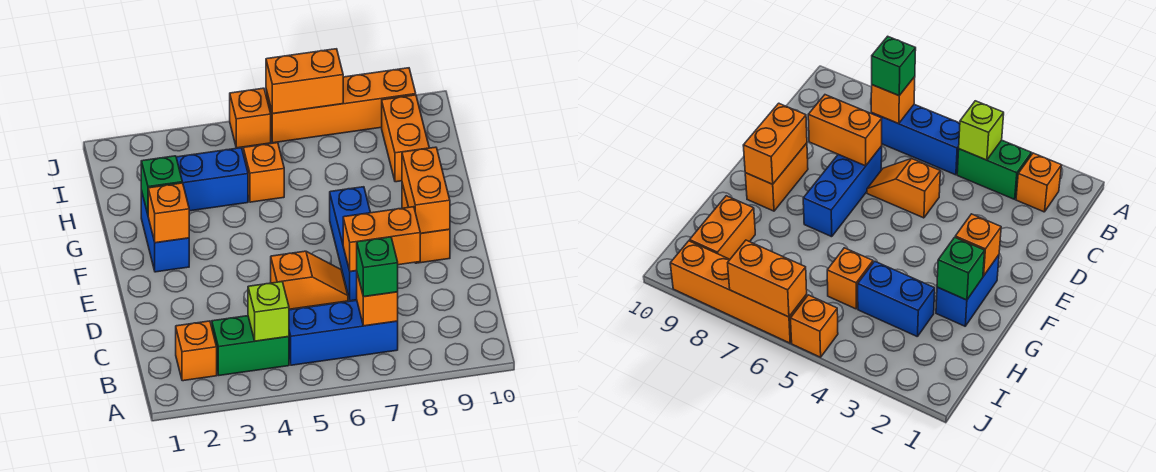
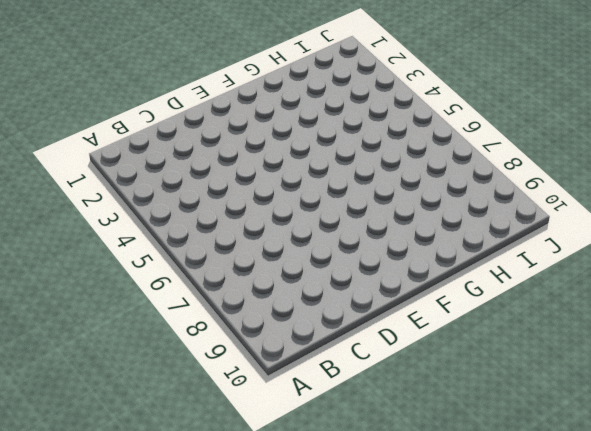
none -> orange 1x1 brick [176,321,217,381]
none -> green 1x2 brick [212,316,289,375]
none -> blue 1x3 brick [289,300,398,365]

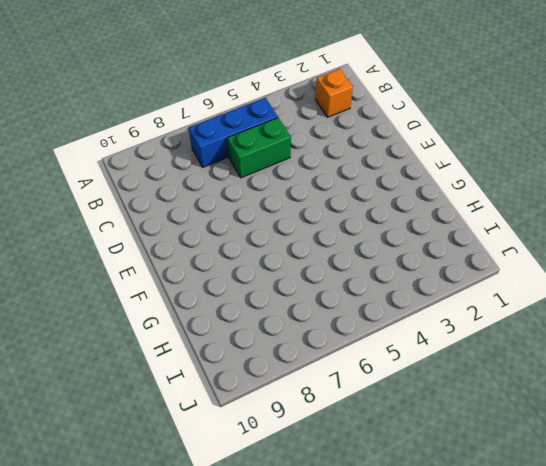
green 1x2 brick [227,118,291,178] -> green 1x2 brick moved to [212,316,289,375]
none -> orange 1x2 slope [271,251,348,309]
none -> blue 1x3 brick [330,187,371,301]
none -> orange 1x2 brick [402,183,450,263]

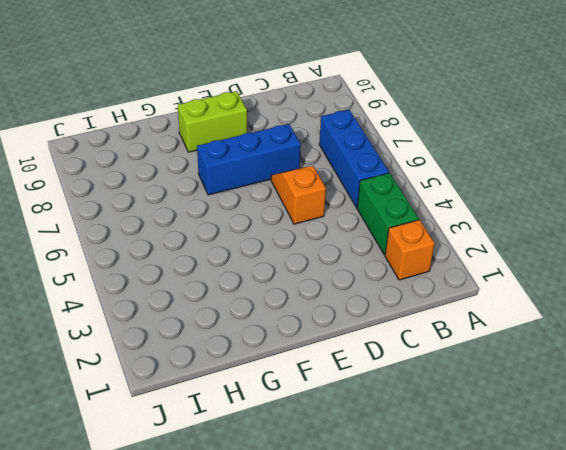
lime 1x2 brick [178,91,247,152] -> orange 1x2 brick [402,183,450,263]
none -> blue 1x2 brick [141,190,189,272]
none -> blue 1x2 brick [176,148,248,211]
none -> orange 1x1 brick [243,143,284,202]

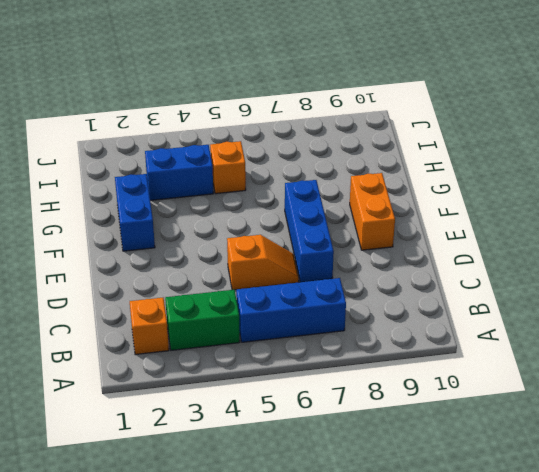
none -> orange 1x2 brick [382,95,429,182]
none -> orange 1x1 brick [230,88,271,148]
none -> orange 1x4 brick [266,68,416,143]

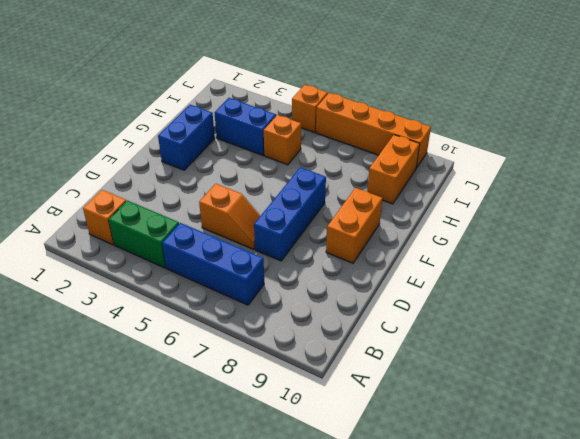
none -> lime 1x1 brick [248,282,289,341]
none -> orange 1x1 brick [357,274,398,326]
none -> orange 1x2 brick [343,207,421,271]

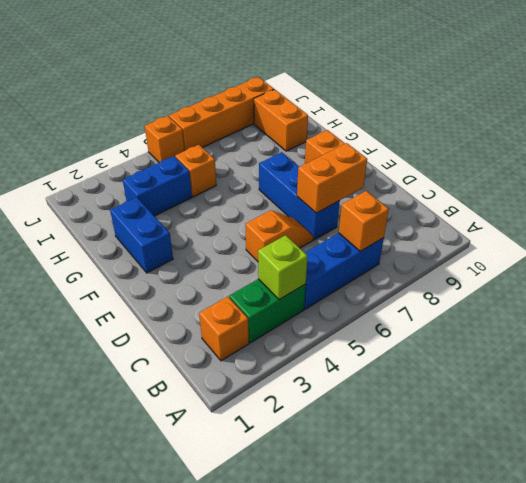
none -> orange 1x2 brick [402,147,450,233]
none -> orange 1x1 brick [148,183,189,243]
none -> green 1x1 brick [141,156,182,214]

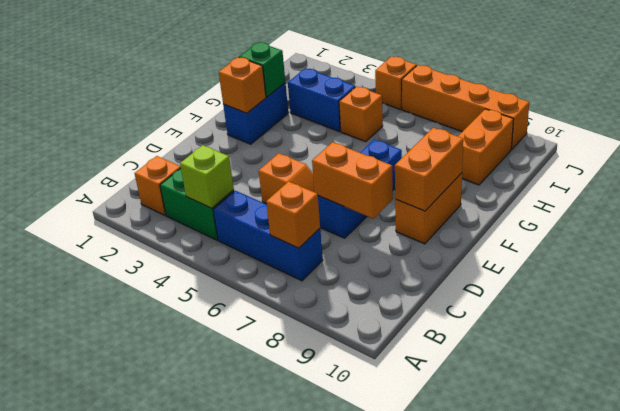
none -> orange 1x2 brick [266,49,343,114]
none -> green 1x1 brick [357,237,398,297]

